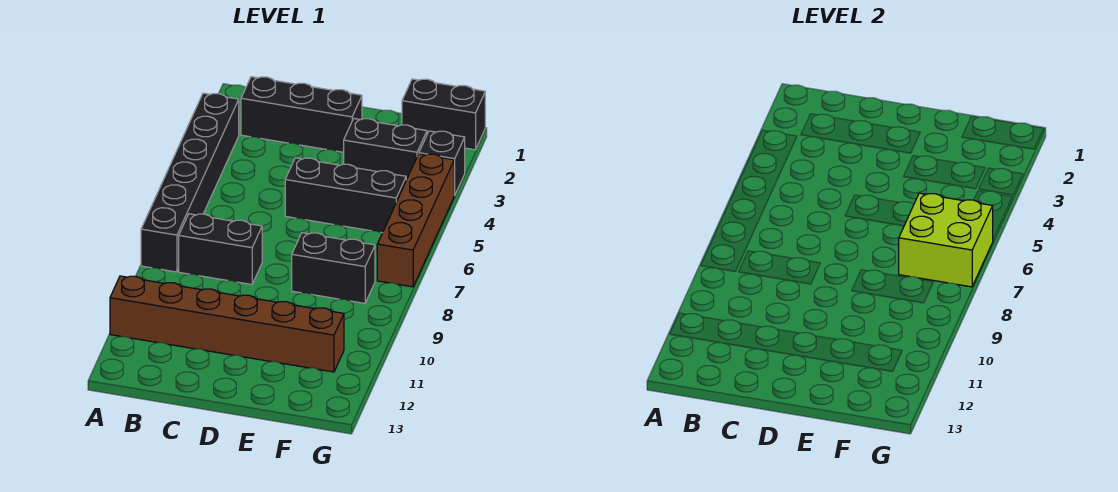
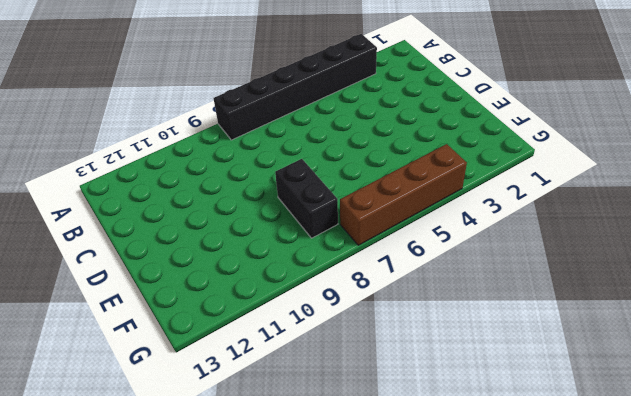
none -> brown 1x6 brick [110,276,344,372]
none -> black 1x3 brick [241,77,362,152]

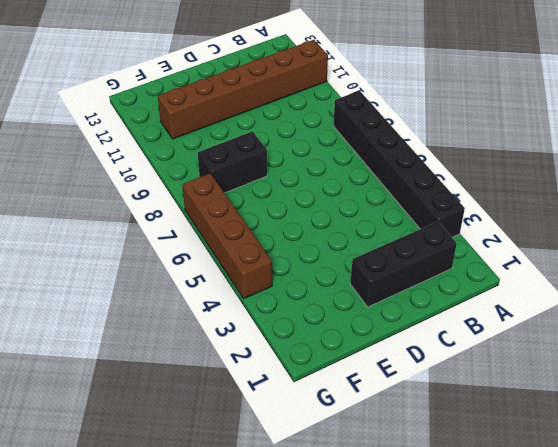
none -> black 1x2 brick [179,214,262,285]
none -> black 1x3 brick [285,158,406,233]

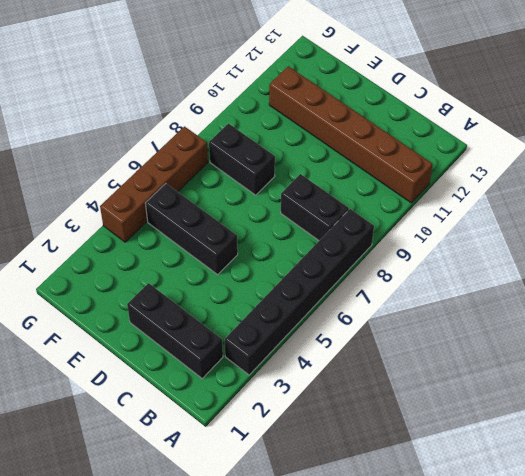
none -> black 1x2 brick [344,119,427,180]
none -> black 1x2 brick [402,79,485,150]

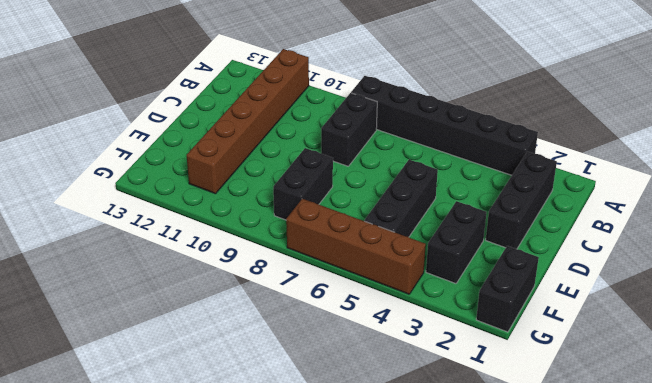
none -> black 1x1 brick [419,131,465,195]
none -> lime 2x2 brick [899,193,993,287]

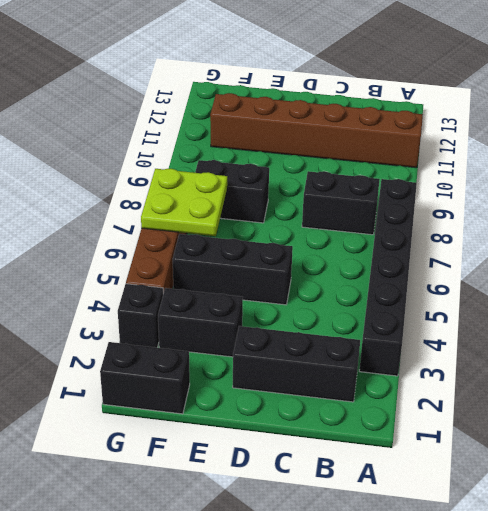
lime 2x2 plate [141,169,227,236] -> lime 2x2 brick [899,193,993,287]

